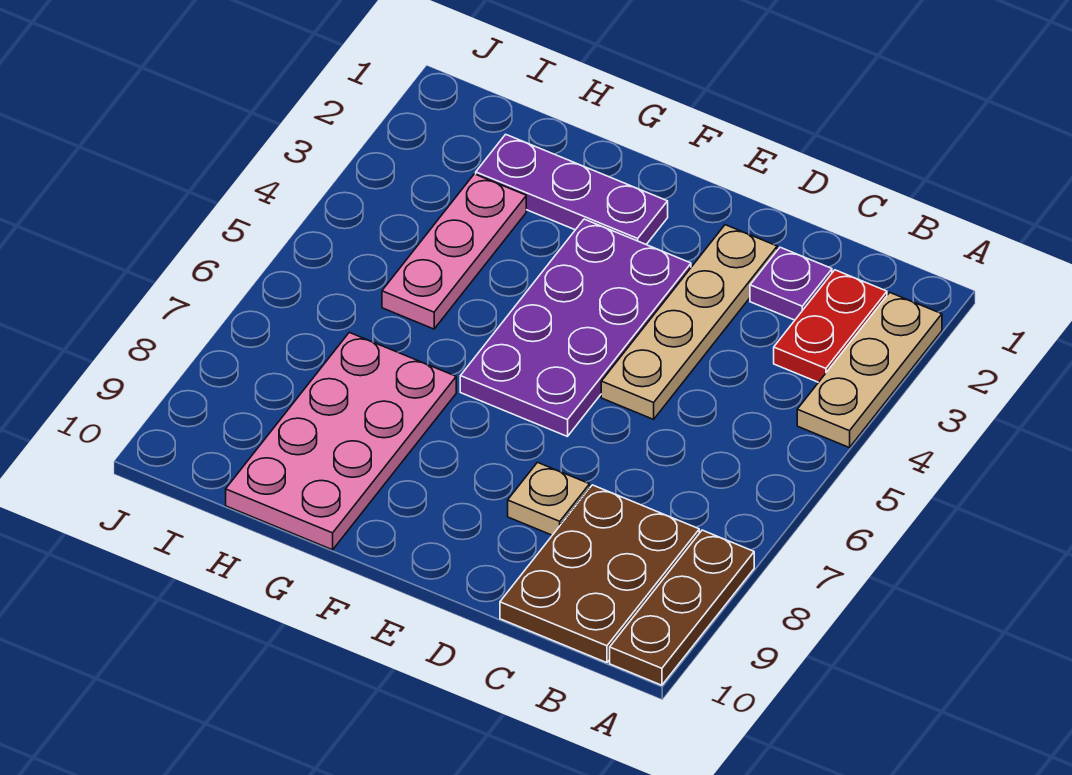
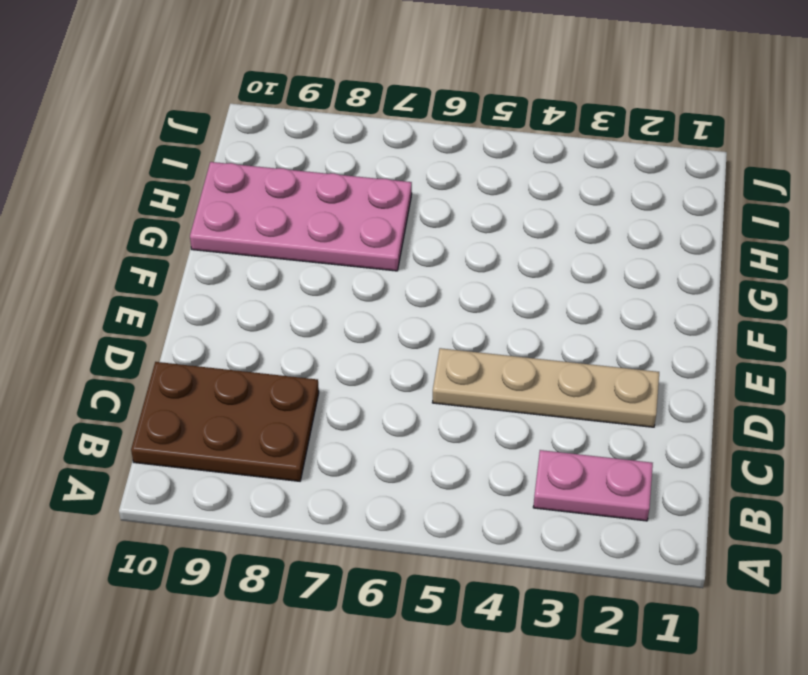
pink 1x2 plate [533,450,653,521] -> red 1x2 plate [774,270,887,382]
none -> tan 1x3 plate [797,293,942,448]
none -> brown 1x3 plate [610,530,754,685]

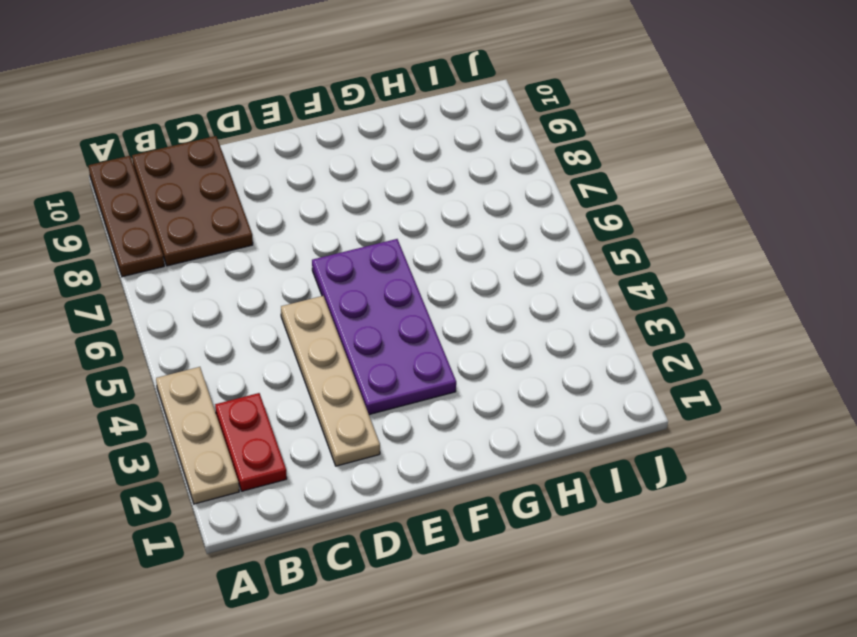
none -> purple 1x1 plate [750,247,832,320]
none -> tan 1x1 plate [508,462,590,535]

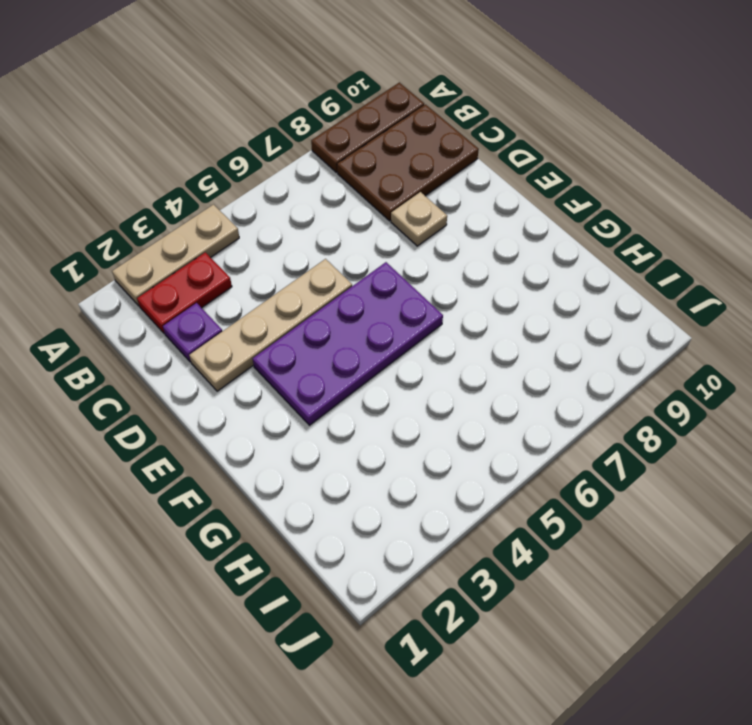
none -> purple 1x3 plate [476,134,668,244]
none -> pink 2x4 plate [226,332,456,550]

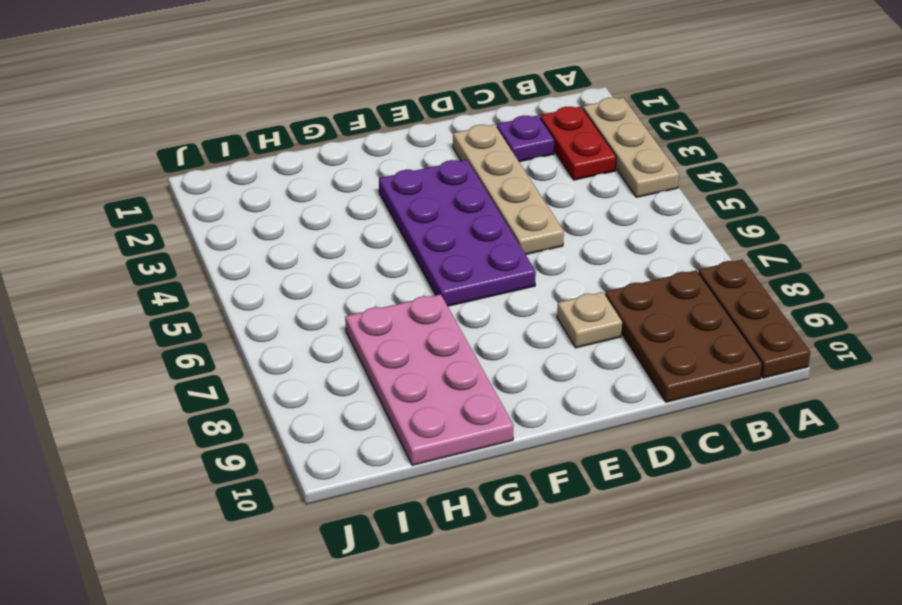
none -> purple 1x3 plate [476,134,668,244]
none -> pink 1x3 plate [382,174,526,329]

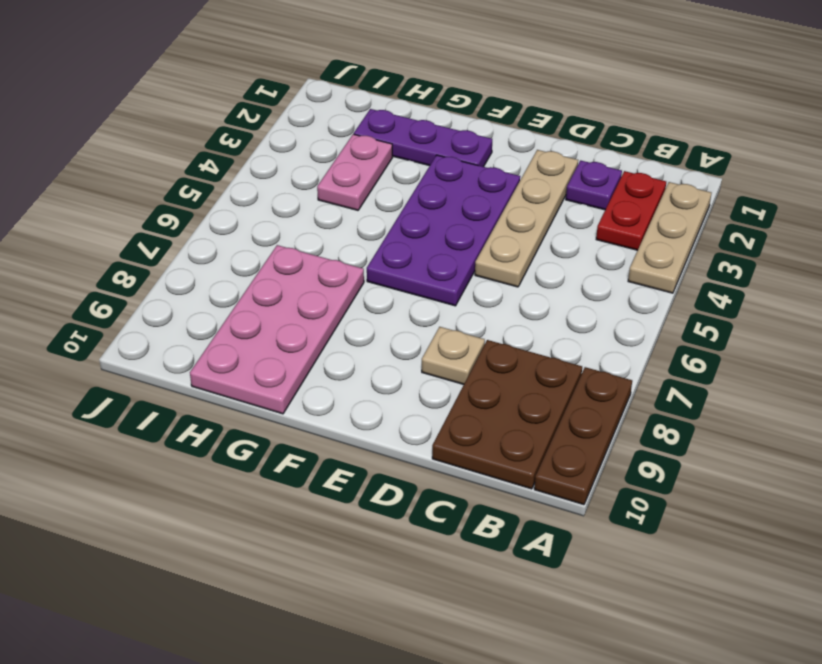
pink 1x2 plate [317,134,392,210] -> pink 1x3 plate [382,174,526,329]

